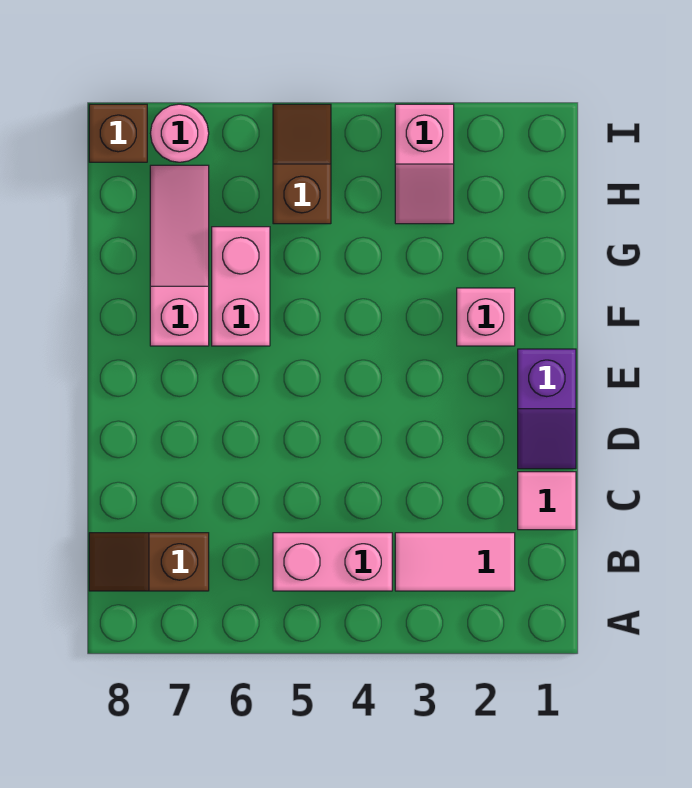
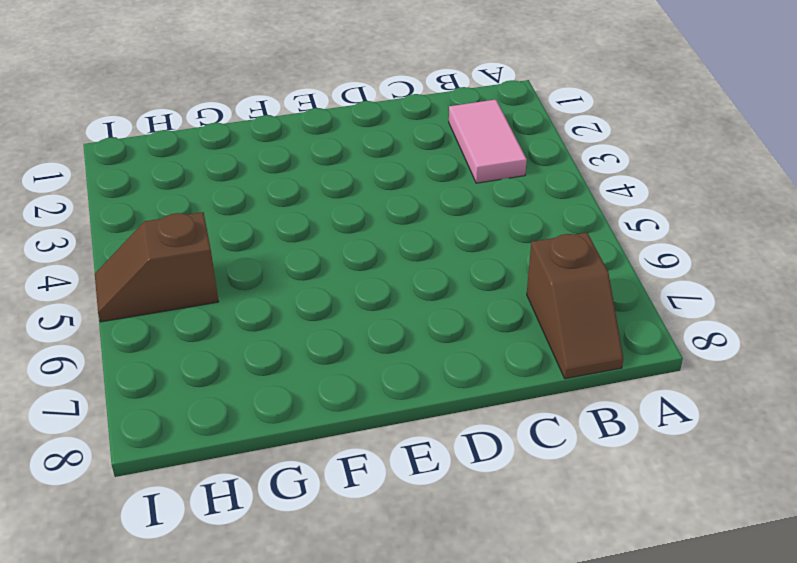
none -> pink 1x2 brick [273,533,392,591]
none -> pink 1x1 tile [518,472,576,530]
none -> purple 1x2 slope [518,349,576,469]

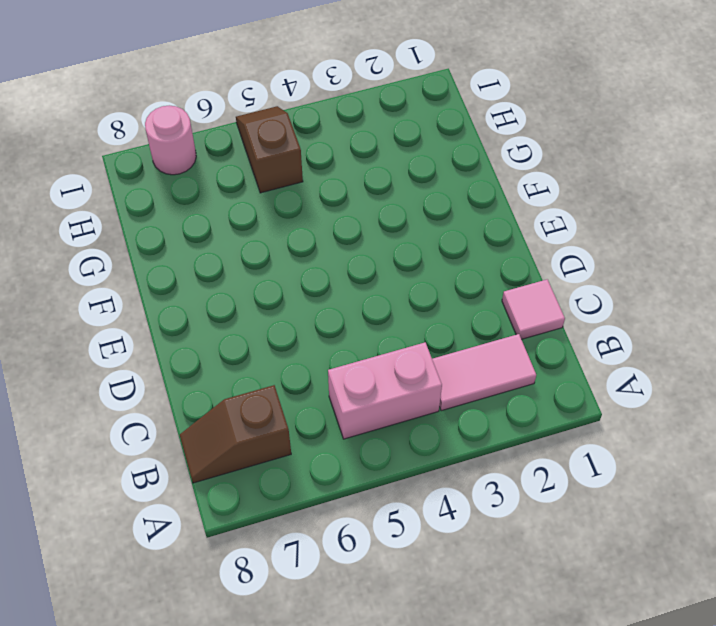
none -> purple 1x2 slope [518,349,576,469]
none -> pink 1x1 brick [457,288,515,346]
none -> pink 1x2 brick [212,227,270,346]

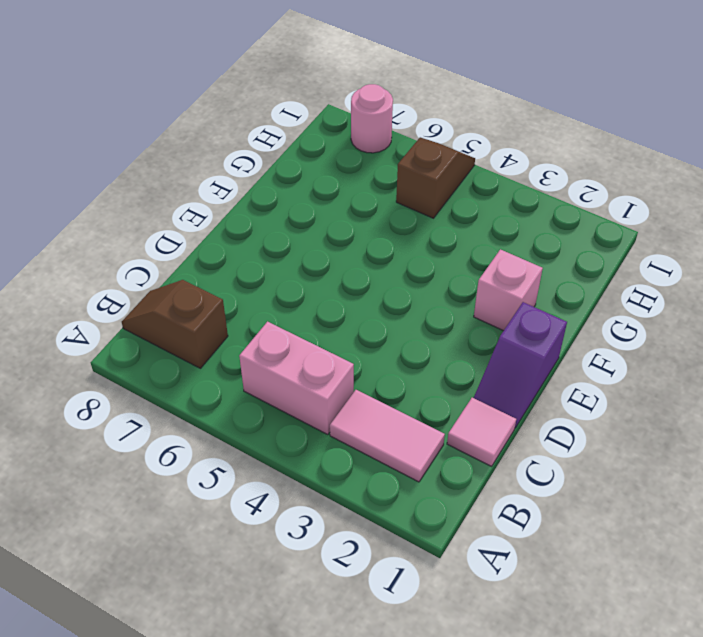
none -> pink 1x2 brick [212,227,270,346]
none -> pink 1x3 slope [150,165,209,346]
none -> pink 1x2 slope [395,104,454,224]

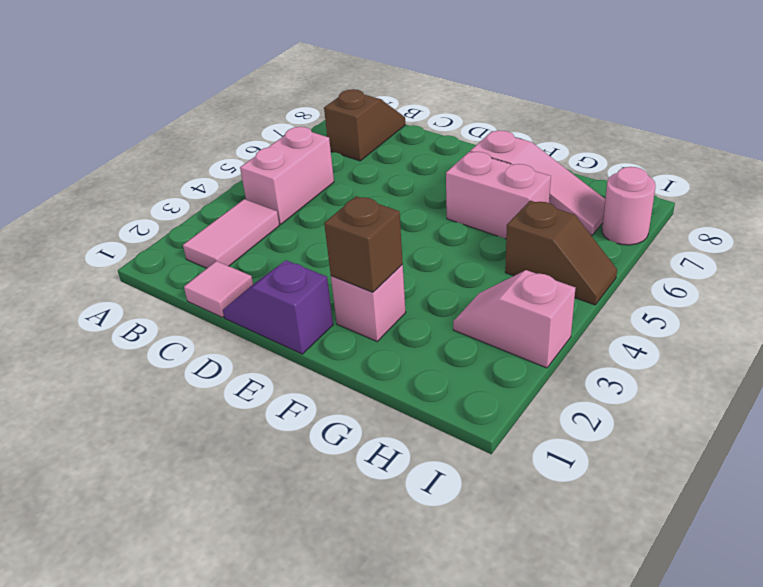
brown 1x1 brick [324,196,403,292] -> brown 1x1 brick moved to [89,104,147,162]

